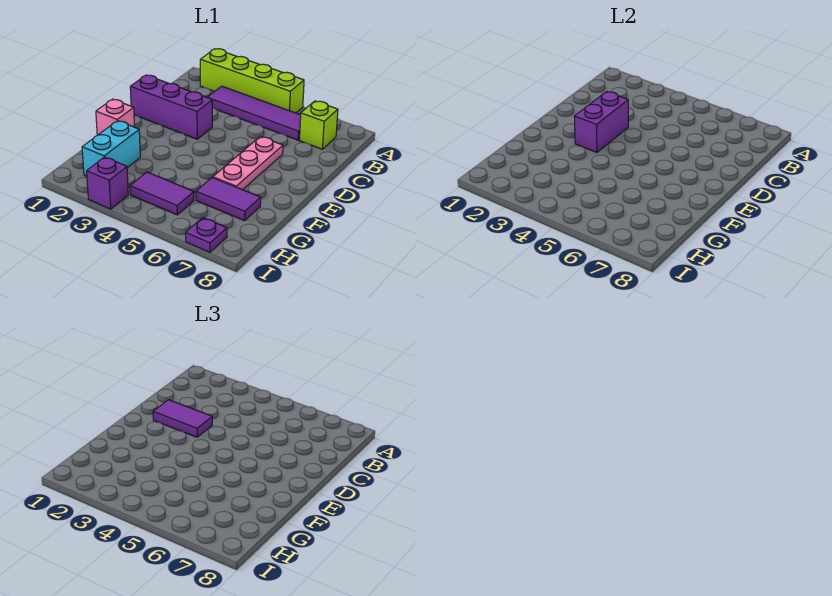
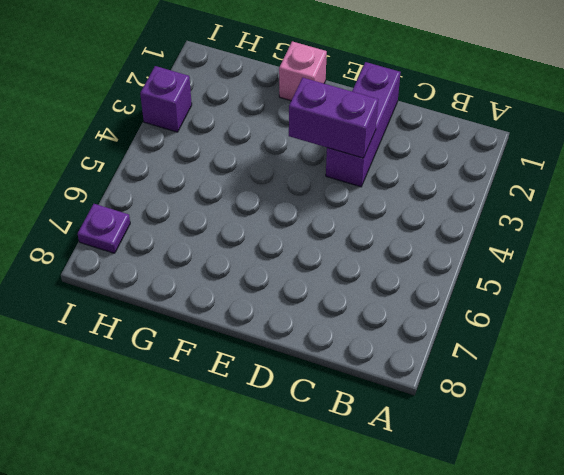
none -> lime 1x4 brick [200,49,304,113]
none -> purple 1x4 tile [207,86,301,140]
none -> lime 1x1 brick [299,101,338,149]

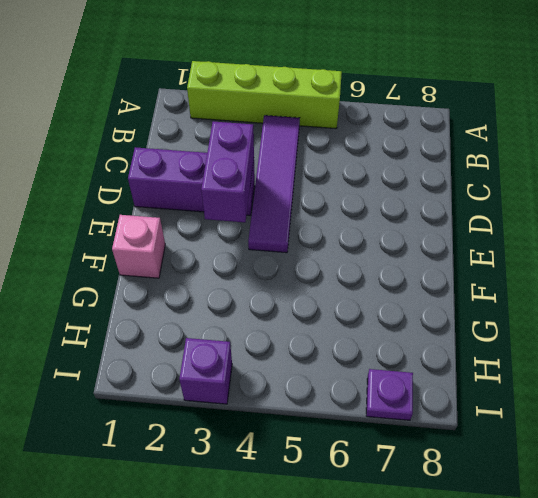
purple 1x4 tile [248,115,300,253] -> purple 1x4 tile turned to [207,86,301,140]
none -> lime 1x1 brick [299,101,338,149]
none -> pink 1x3 plate [213,137,283,190]
none -> cyan 1x2 brick [82,121,140,176]

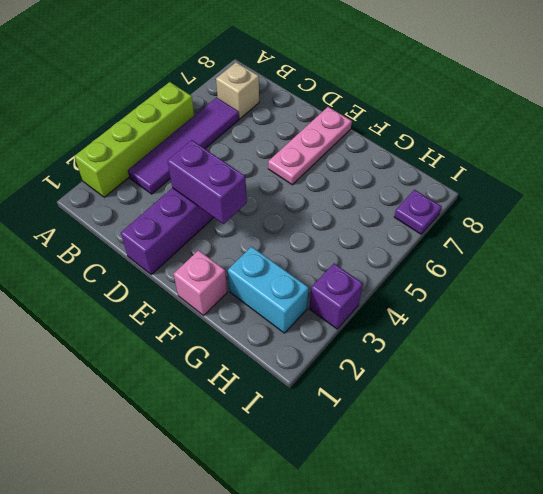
tan 1x1 brick [216,62,259,119] -> lime 1x1 brick [299,101,338,149]
pink 1x3 plate [268,107,352,185] -> pink 1x3 plate turned to [213,137,283,190]
none -> purple 1x2 tile [196,178,261,221]
none -> purple 1x2 tile [130,172,194,215]
none -> purple 1x2 tile [153,400,212,437]

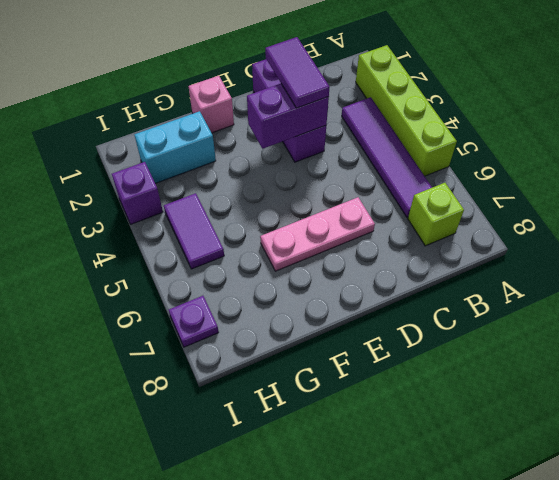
none -> purple 1x2 tile [196,178,261,221]

